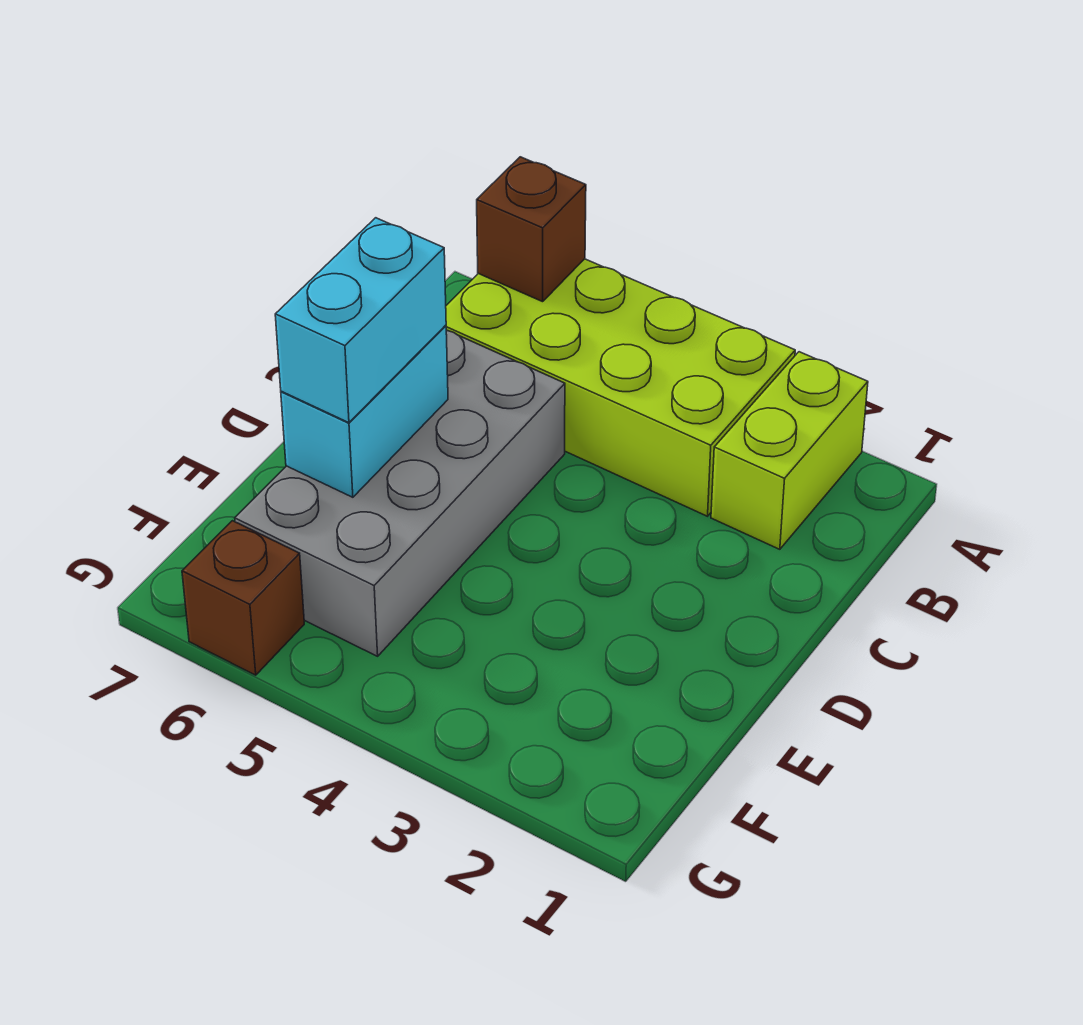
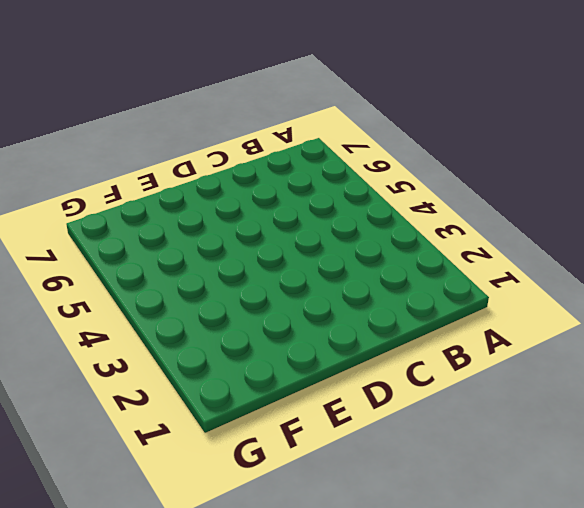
none -> lime 1x2 brick [711,352,868,549]
none -> lime 2x4 brick [446,259,795,516]

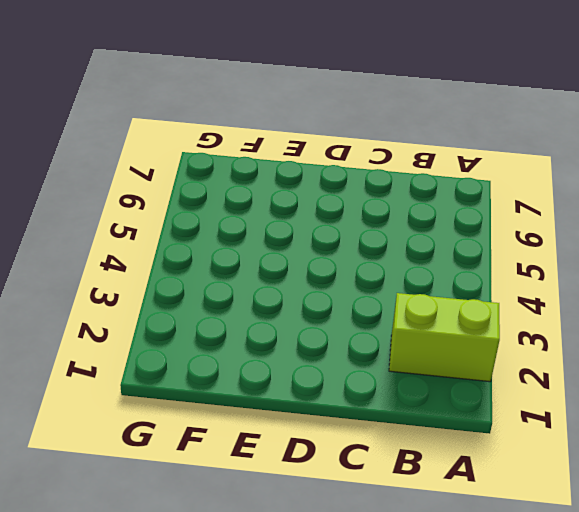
none -> lime 2x4 brick [446,259,795,516]
none -> grey 2x4 brick [235,330,565,656]

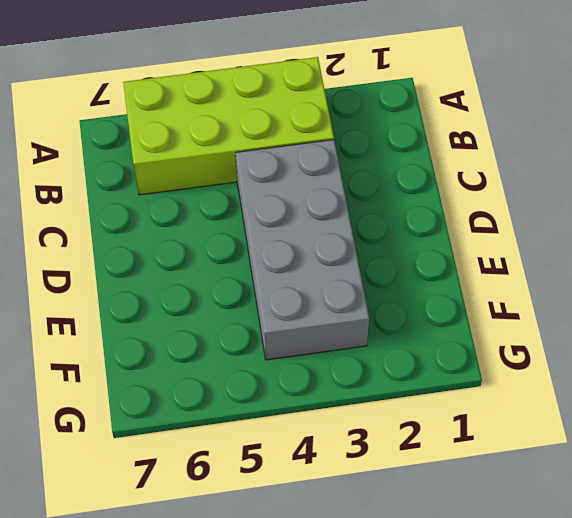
grey 2x4 brick [236,140,369,360] -> grey 2x4 brick moved to [235,330,565,656]
none -> lime 1x2 brick [711,352,868,549]
none -> brown 1x1 brick [182,521,304,675]

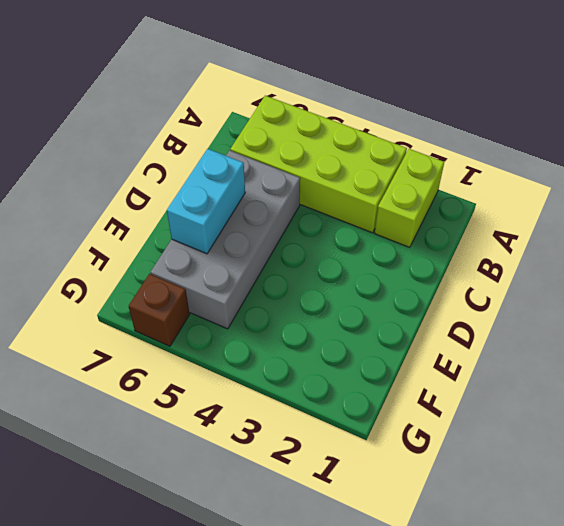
none -> brown 1x1 brick [477,157,586,302]
none -> cyan 1x2 brick [275,218,446,423]

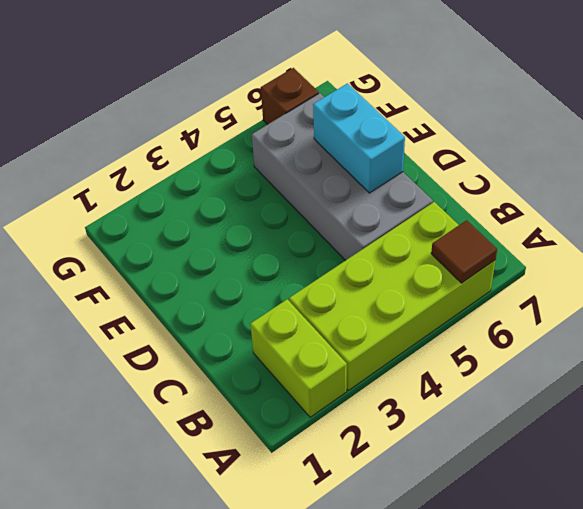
brown 1x1 tile [431,220,497,283] -> brown 1x1 brick [477,157,586,302]
none -> cyan 1x2 brick [275,218,446,423]

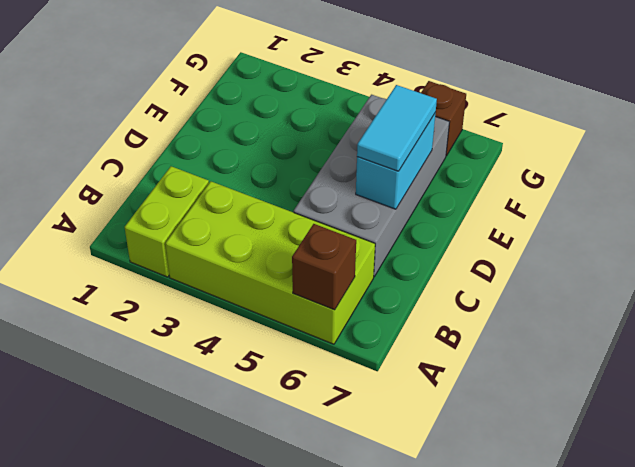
cyan 1x2 tile [357,85,437,171] -> cyan 1x2 brick [275,218,446,423]

